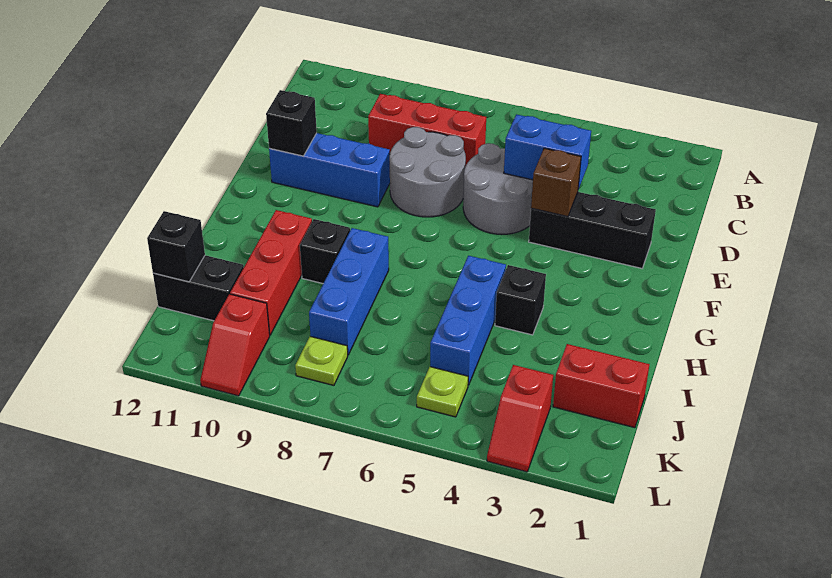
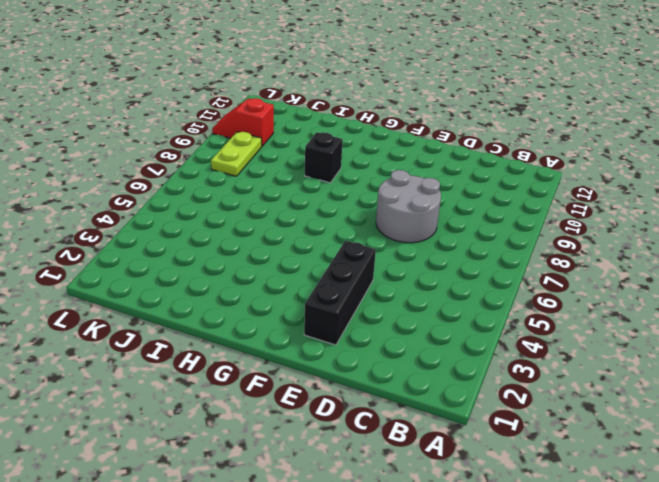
lime 1x2 plate [211,132,262,176] -> lime 1x1 plate [295,336,348,385]
none -> red 1x3 brick [368,94,486,165]
none -> grey 2x2 round brick [463,143,533,234]
none -> blue 1x3 brick [269,133,390,207]

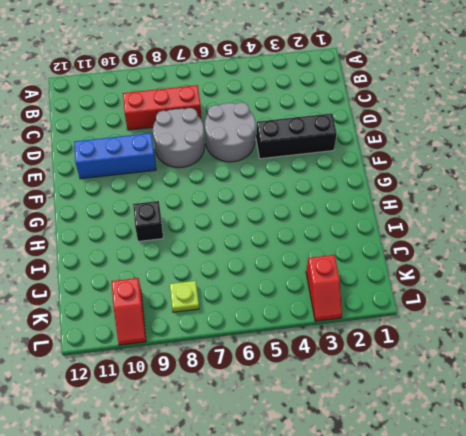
none -> black 1x1 brick [495,265,546,335]
none -> blue 1x3 brick [430,256,506,385]
none -> blue 1x3 brick [309,228,389,355]

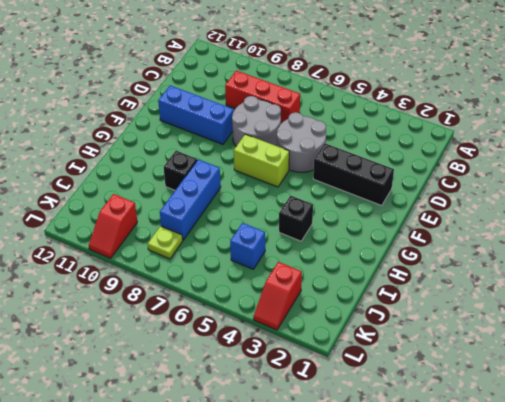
lime 1x2 brick [234,134,289,187] -> none
blue 1x1 brick [230,223,265,269] -> blue 1x3 brick [430,256,506,385]
none -> red 1x3 brick [230,210,312,335]
none -> red 1x2 brick [553,344,649,428]
none -> black 1x2 brick [153,255,244,321]

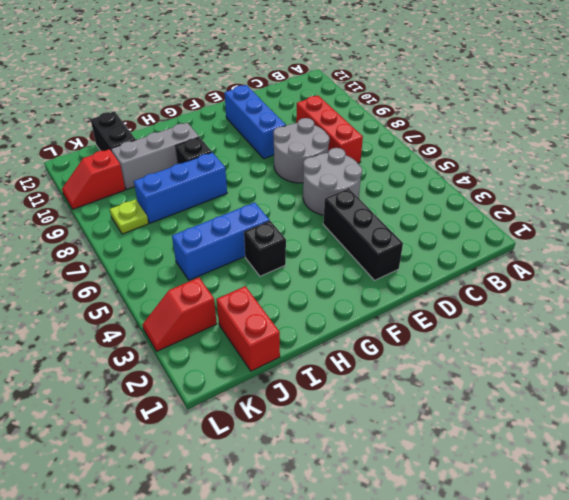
grey 1x3 brick [111,123,199,189] -> red 1x3 brick [230,210,312,335]
none -> lime 1x1 plate [417,367,468,417]
none -> blue 1x2 brick [504,114,591,190]
none -> brown 1x1 brick [531,148,581,217]

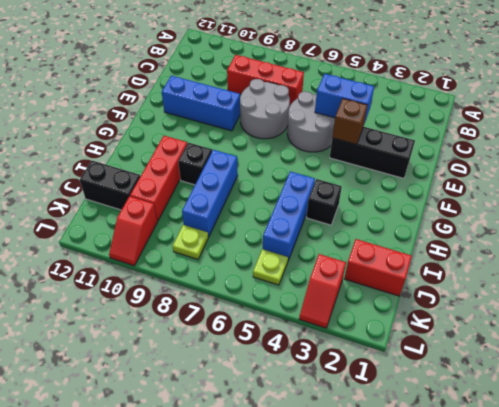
none -> black 1x1 brick [266,90,317,156]
none -> black 1x1 brick [147,211,205,282]

